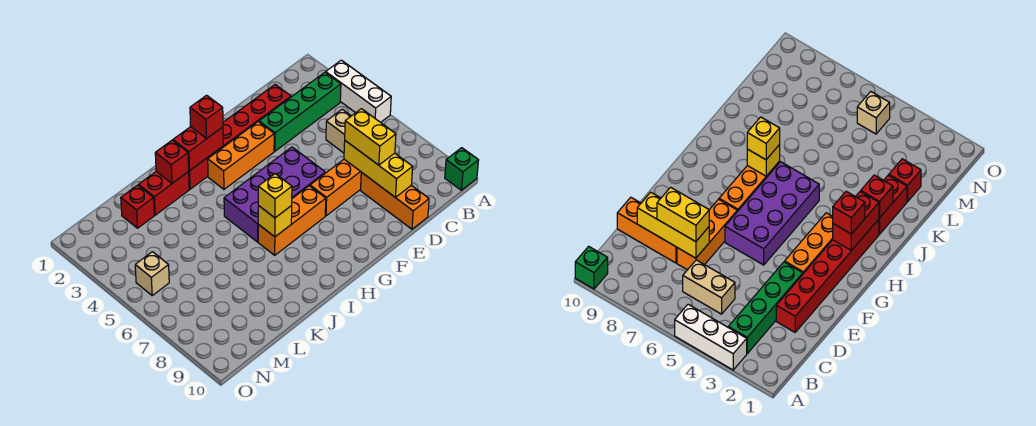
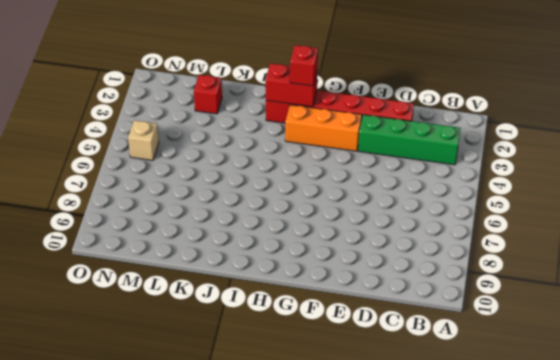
none -> white 1x3 brick [326,60,391,122]
none -> green 1x1 brick [445,148,479,190]
none -> tan 1x2 brick [326,109,351,153]

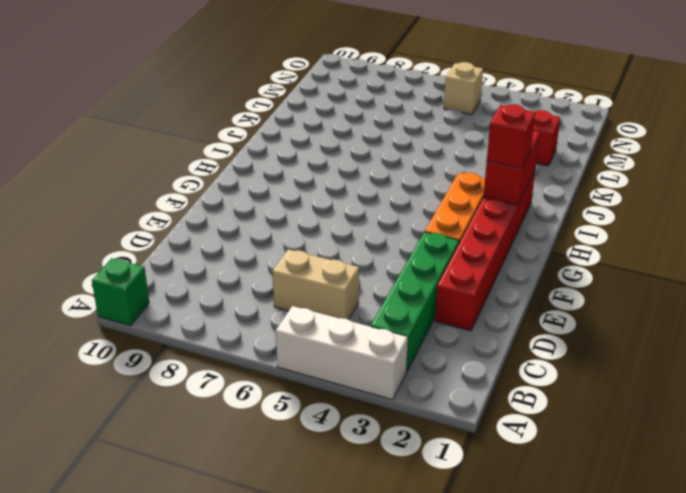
none -> orange 1x3 brick [310,159,361,216]
none -> orange 1x3 brick [361,172,429,229]
none -> purple 2x4 brick [224,147,325,242]

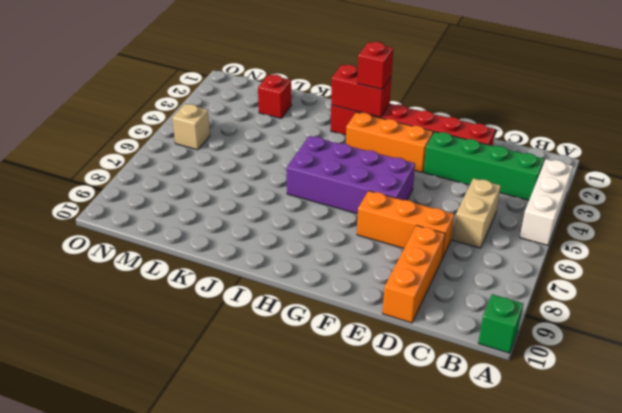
none -> orange 1x3 brick [258,186,326,255]
none -> red 1x2 brick [139,172,189,215]
none -> yellow 1x3 brick [344,141,413,198]

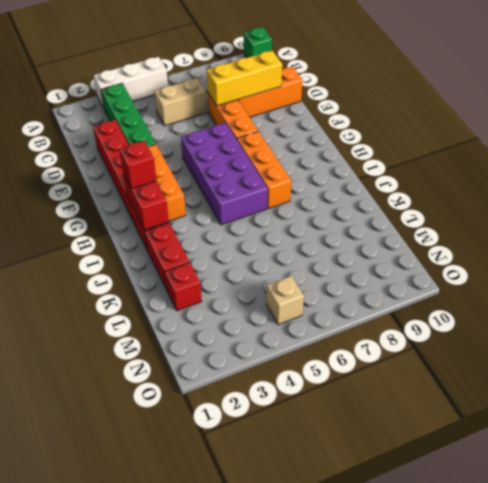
none -> yellow 1x1 brick [258,205,292,237]
none -> red 1x1 brick [155,140,189,183]
none -> yellow 1x2 brick [345,109,396,165]

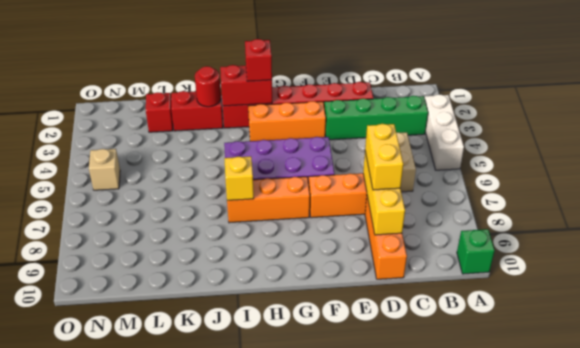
red 1x1 round brick [195,66,221,107] -> red 1x1 brick [155,140,189,183]
none -> yellow 1x1 brick [258,174,292,218]

